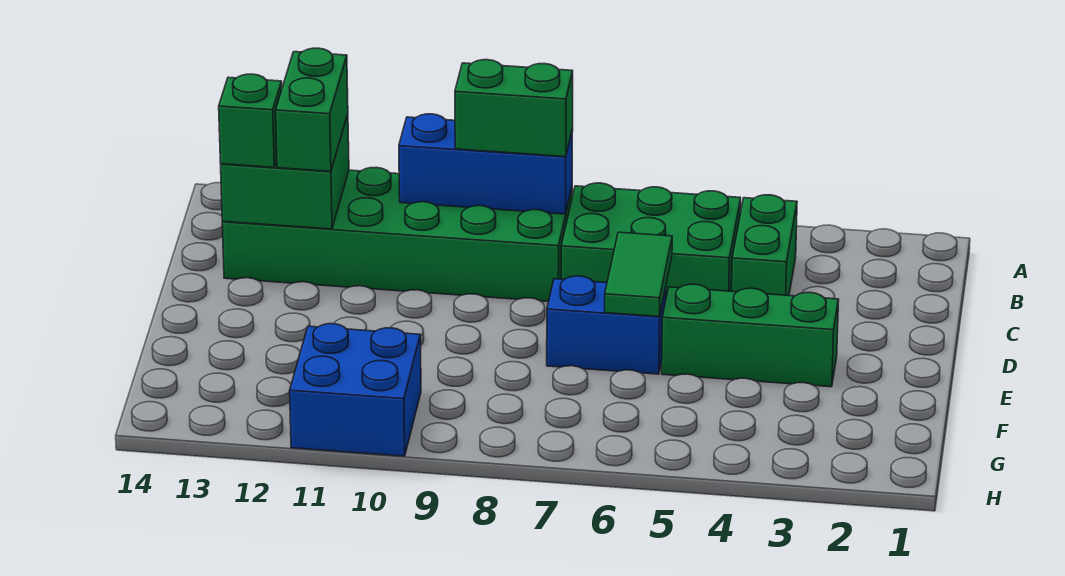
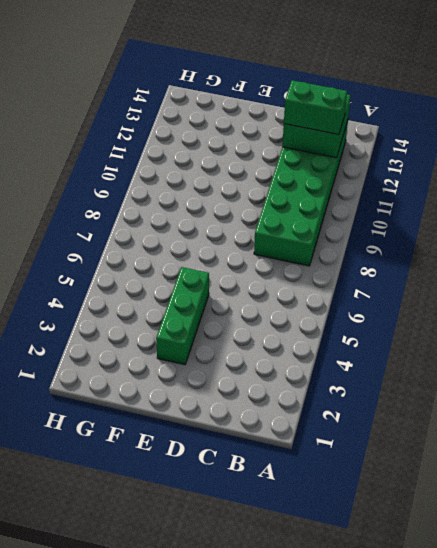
none -> green 1x2 brick [732,195,797,295]
none -> green 2x3 brick [561,183,741,297]
none -> blue 1x2 brick [547,276,666,374]

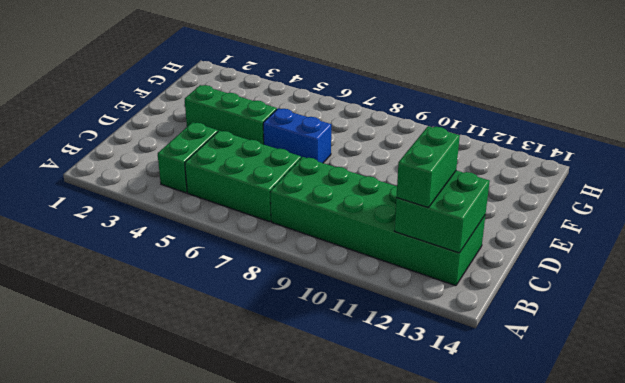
none -> blue 2x2 brick [290,324,421,456]
none -> blue 1x3 brick [399,114,573,214]
none -> green 1x2 tile [605,232,672,317]

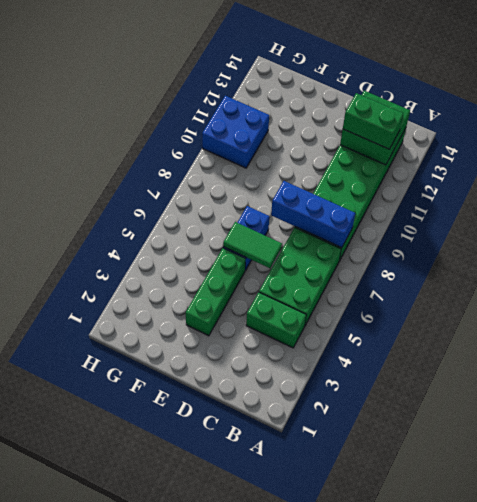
blue 1x3 brick [271,181,355,248] -> blue 1x3 brick turned to [399,114,573,214]
none -> green 1x2 brick [455,60,573,157]
none -> green 1x1 brick [219,74,282,167]

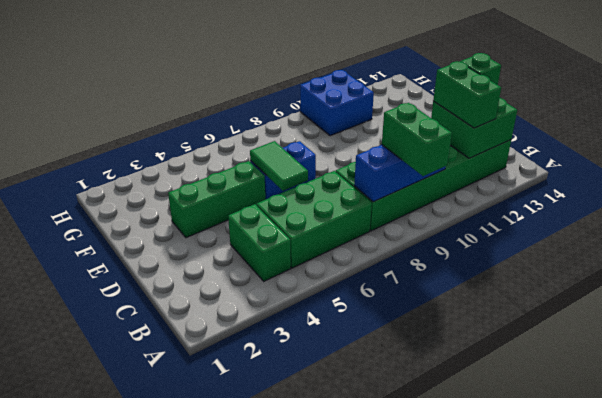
green 1x2 brick [382,103,452,176] -> green 1x2 brick turned to [455,60,573,157]

